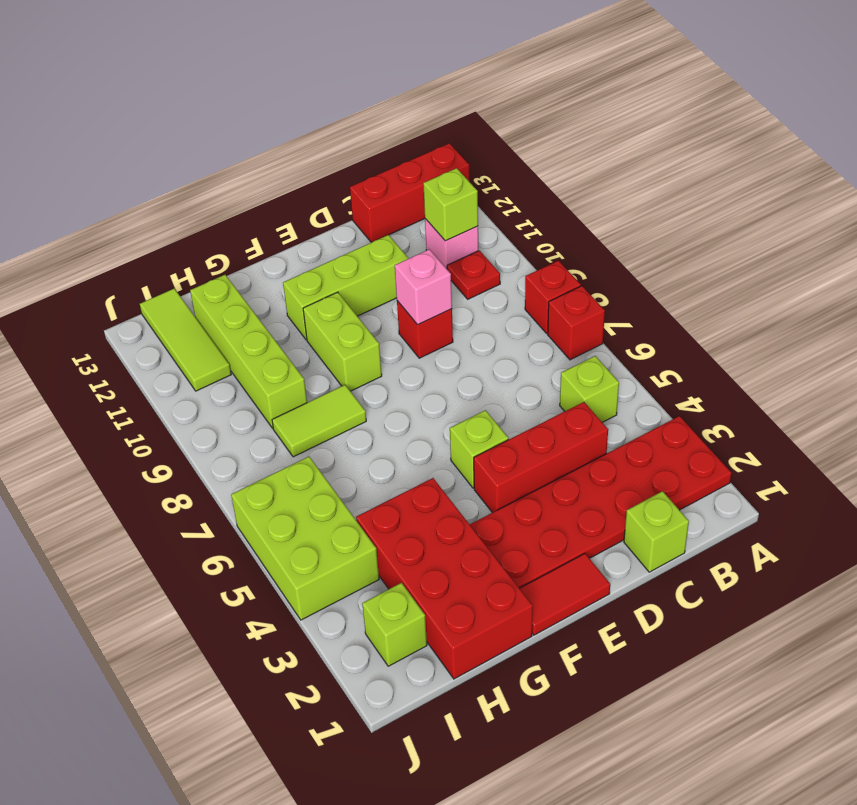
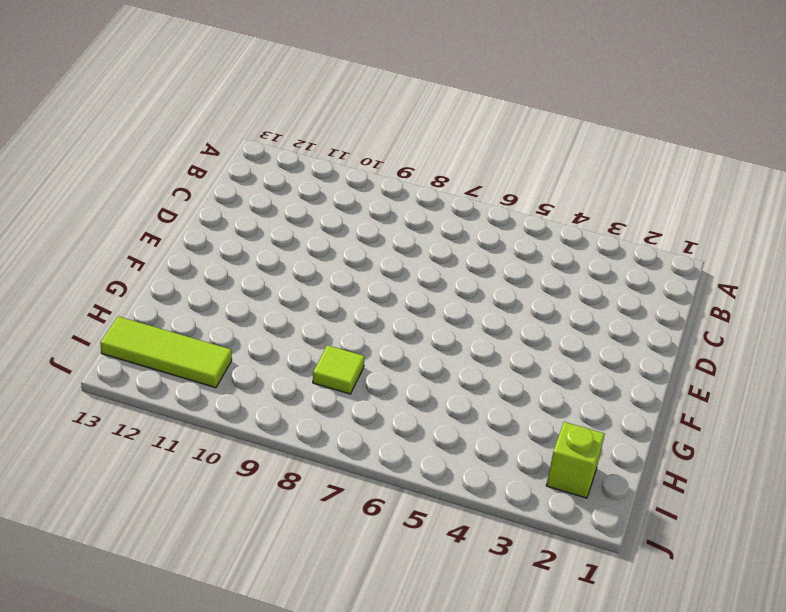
lime 1x1 tile [313,345,365,394] -> lime 1x2 tile [272,385,366,457]
none -> red 2x6 plate [470,416,731,588]
none -> red 1x1 brick [548,286,605,360]
none -> red 1x1 brick [525,261,581,333]

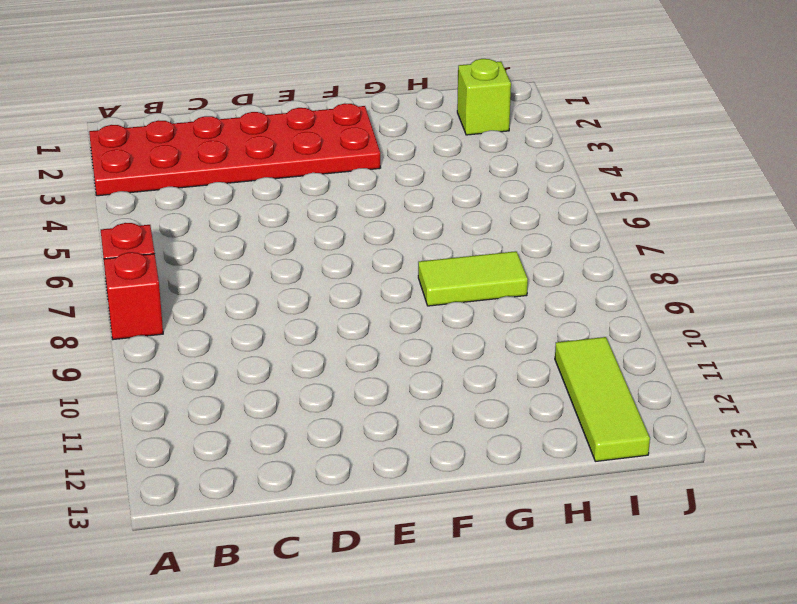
none -> red 1x3 brick [350,143,470,242]
none -> lime 1x1 brick [560,356,619,422]
none -> red 1x1 plate [447,250,500,299]

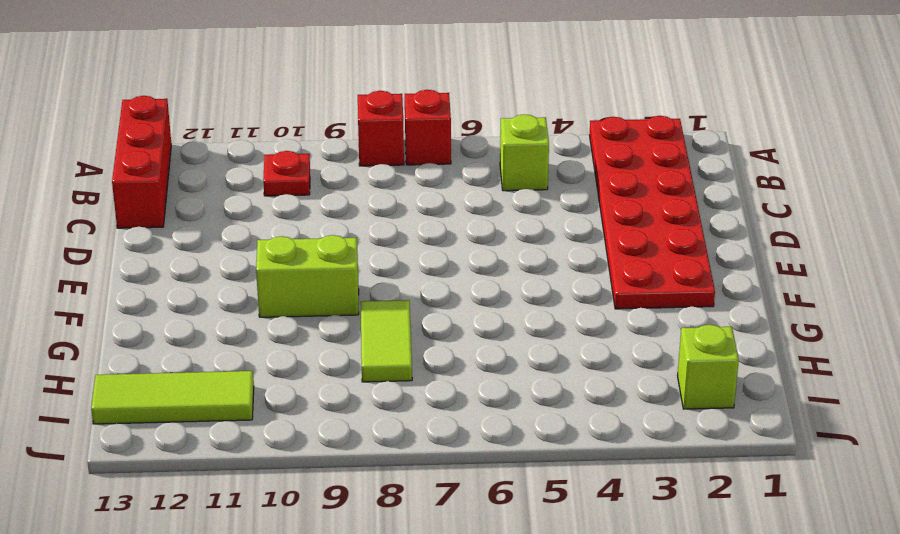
none -> pink 1x1 brick [425,219,478,269]
none -> lime 1x1 brick [624,491,689,572]
none -> red 1x3 brick [474,402,608,513]

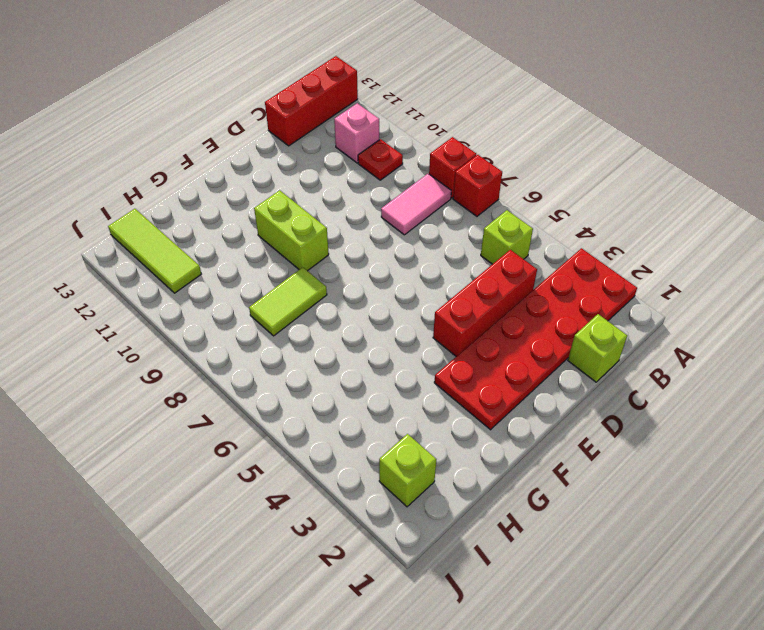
pink 1x2 tile [381,174,451,235] -> none
none -> red 1x1 brick [397,301,453,358]
none -> lime 1x3 brick [283,235,409,340]
none -> red 1x2 tile [520,553,610,635]

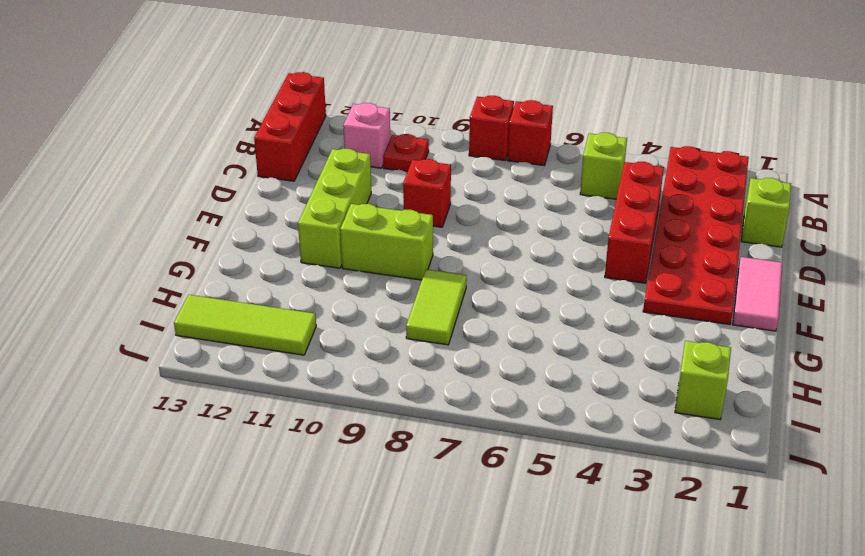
pink 1x2 tile [733,257,782,331] -> red 1x2 tile [520,553,610,635]
none -> lime 1x1 brick [450,410,509,488]
none -> red 2x4 brick [356,478,533,679]
none -> lime 1x4 brick [190,275,307,428]

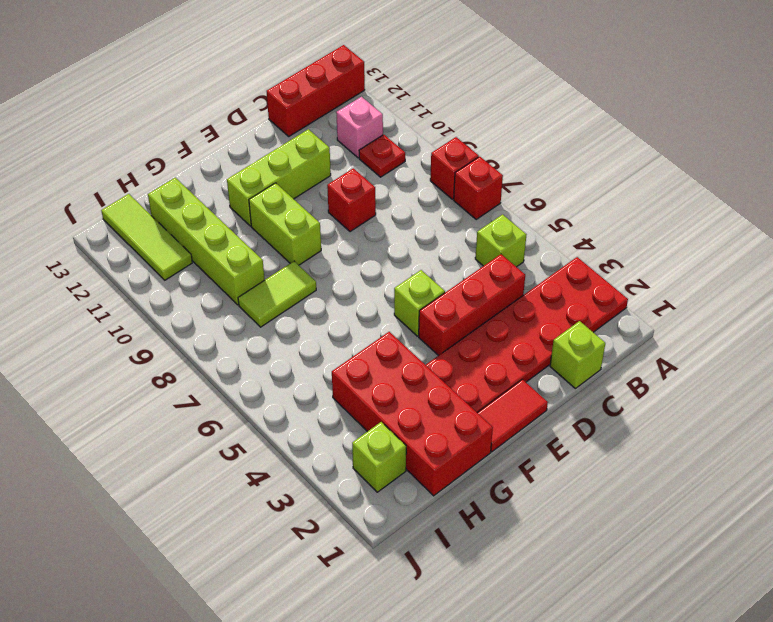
none -> lime 2x3 brick [231,457,379,620]
none -> lime 1x1 brick [423,168,478,241]
none -> pink 1x1 brick [395,249,452,325]

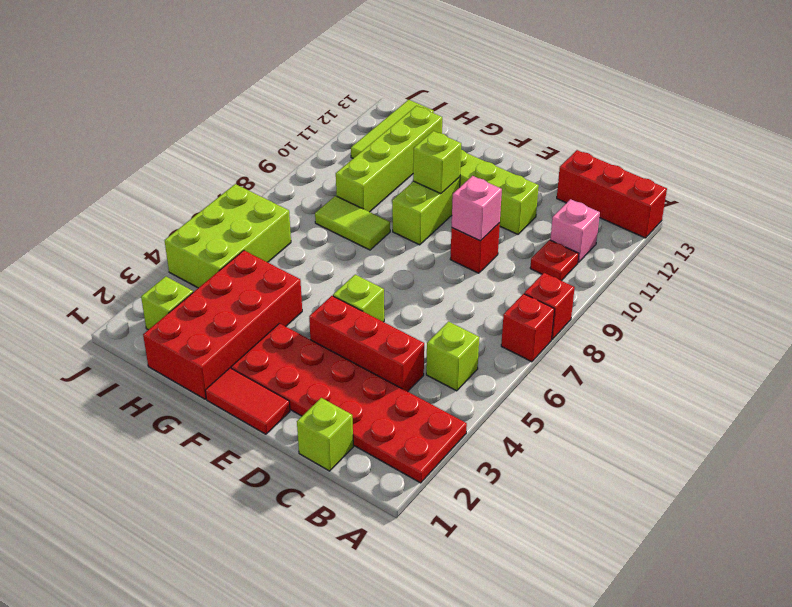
lime 1x1 brick [413,131,461,194] -> lime 1x1 brick moved to [423,168,478,241]

